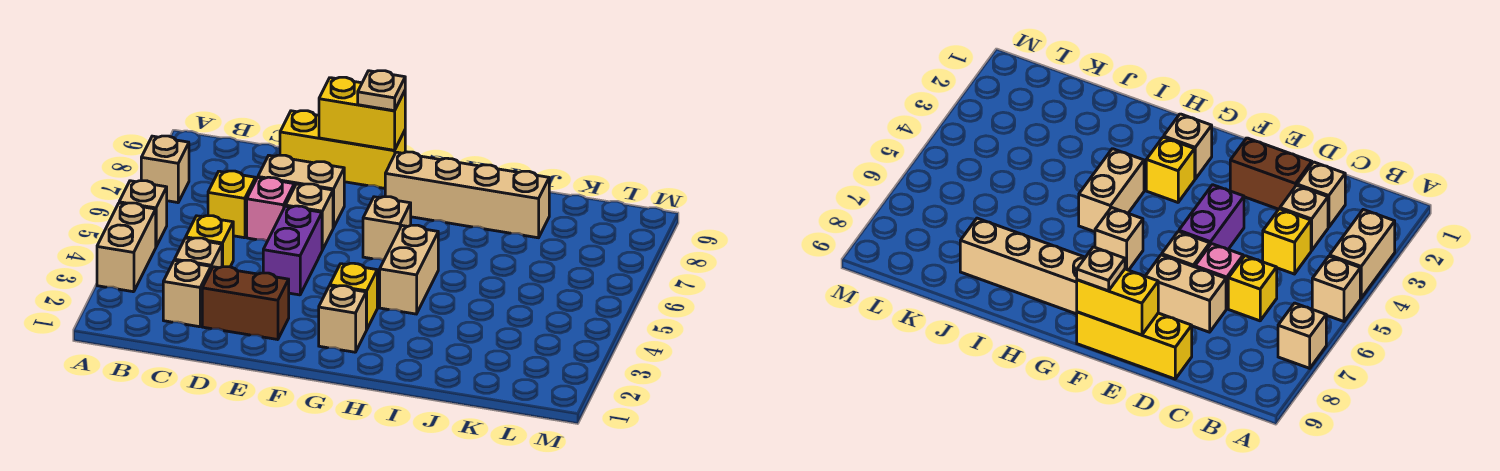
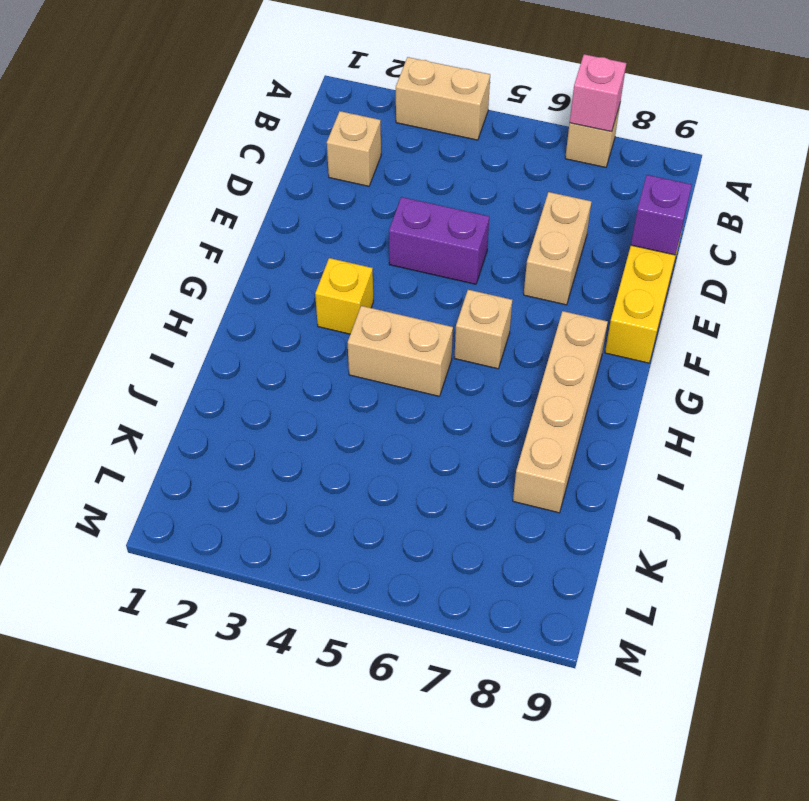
pink 1x1 brick [570,54,626,132] -> pink 1x1 brick moved to [247,177,294,241]
purple 1x1 brick [631,175,692,255] -> none
none -> tan 1x1 brick [119,181,167,246]
none -> tan 1x1 brick [175,238,222,269]
none -> yellow 1x1 brick [186,216,233,267]

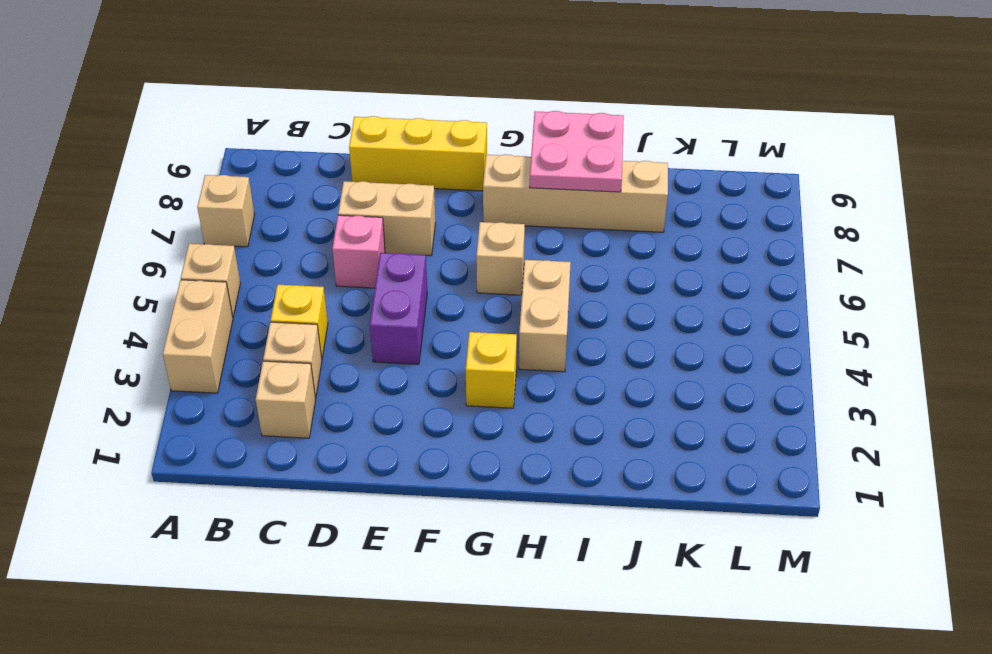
pink 2x2 plate [530,111,624,192] -> none
none -> yellow 1x1 brick [208,171,255,238]
none -> brown 1x2 brick [202,267,289,340]
none -> tan 1x1 brick [286,184,333,250]

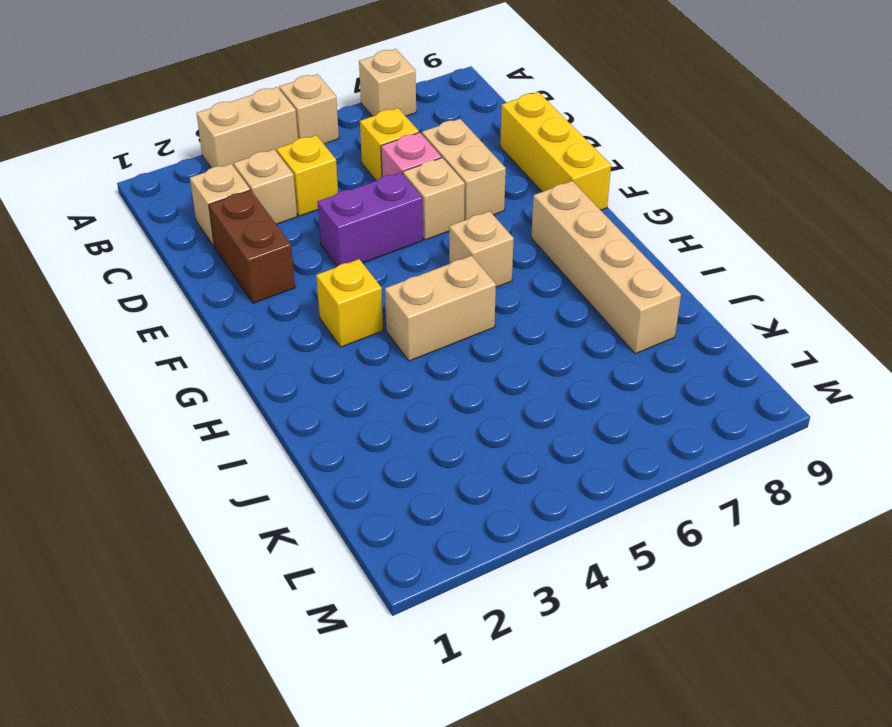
none -> tan 1x1 brick [319,286,366,352]
none -> yellow 1x2 brick [319,77,405,150]
none -> tan 1x1 plate [358,71,405,111]

